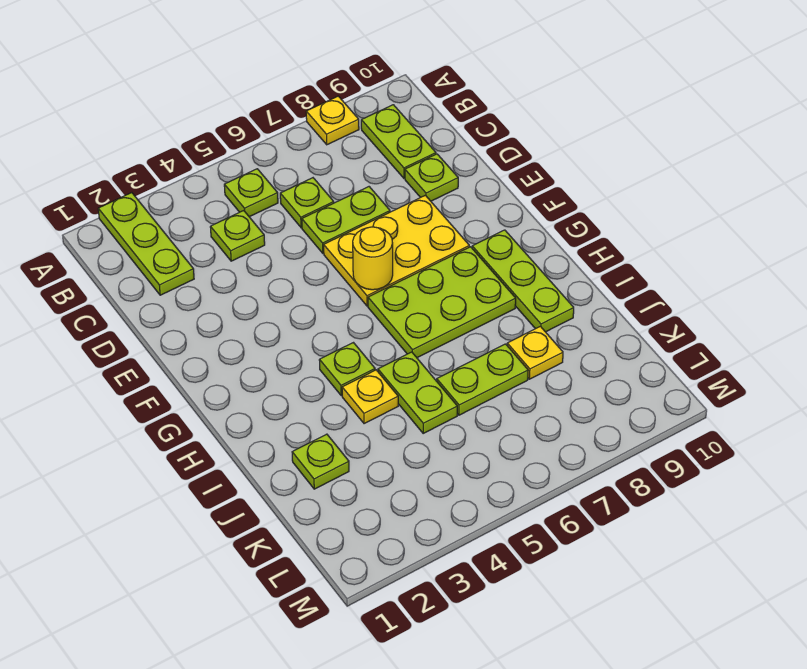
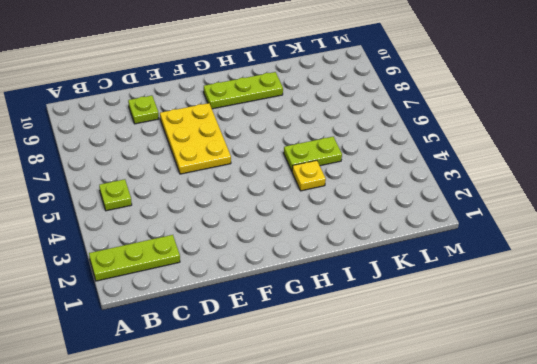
none -> yellow 1x1 plate [306,96,359,145]
none -> lime 1x2 plate [361,105,436,178]
none -> lime 1x1 plate [210,211,265,261]

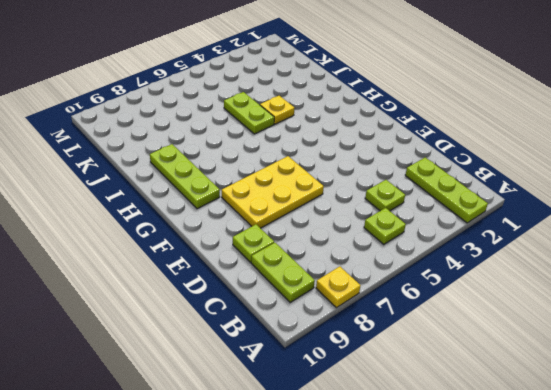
none -> lime 1x1 plate [280,178,334,228]
none -> lime 1x2 plate [302,187,390,253]
none -> lime 2x3 plate [368,247,516,358]

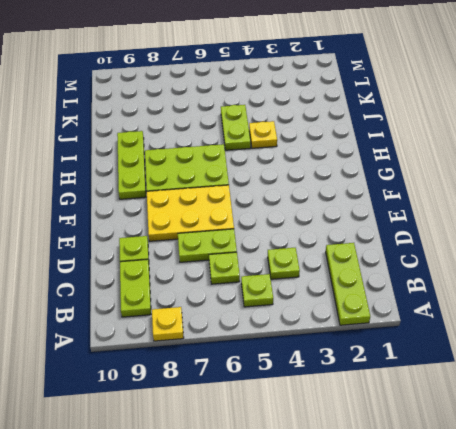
none -> lime 1x1 plate [319,343,375,396]
none -> lime 1x1 plate [292,434,349,489]
none -> lime 1x2 plate [437,344,528,415]

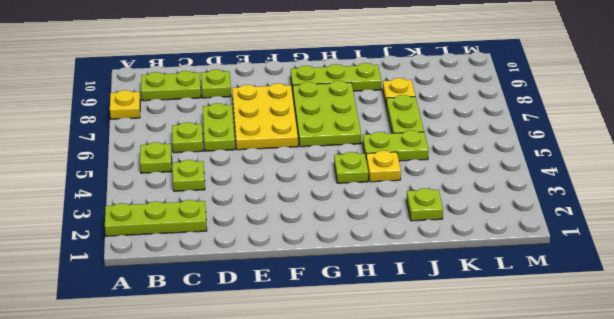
none -> yellow 1x1 round brick [353,227,393,290]

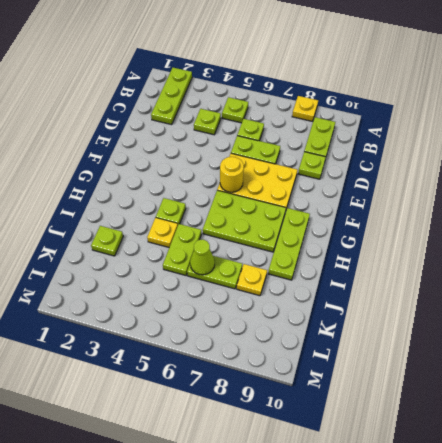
lime 1x1 cone [190,240,215,275] -> none

